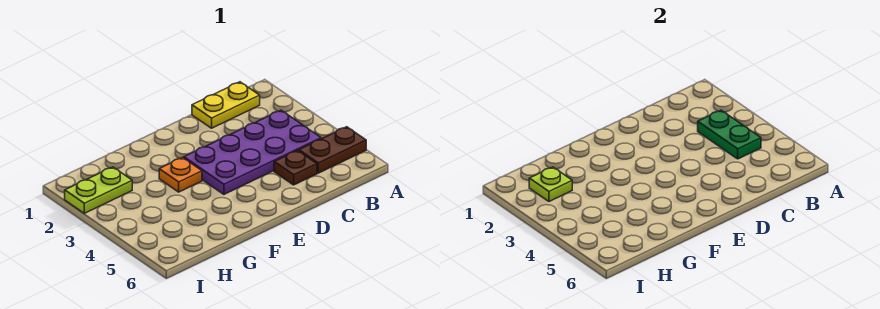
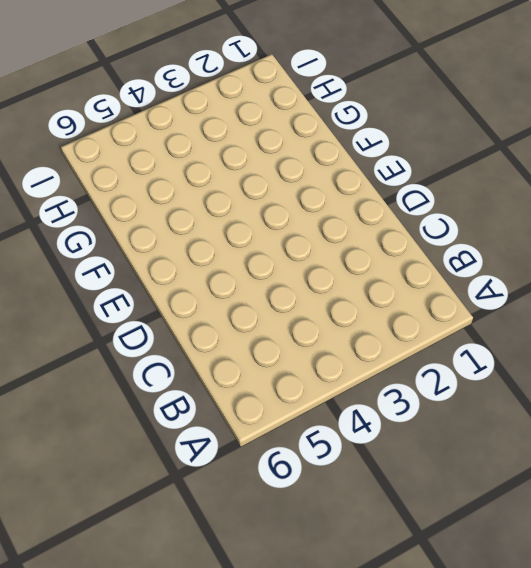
none -> brown 1x2 plate [299,127,366,173]
none -> yellow 1x2 plate [192,82,260,128]

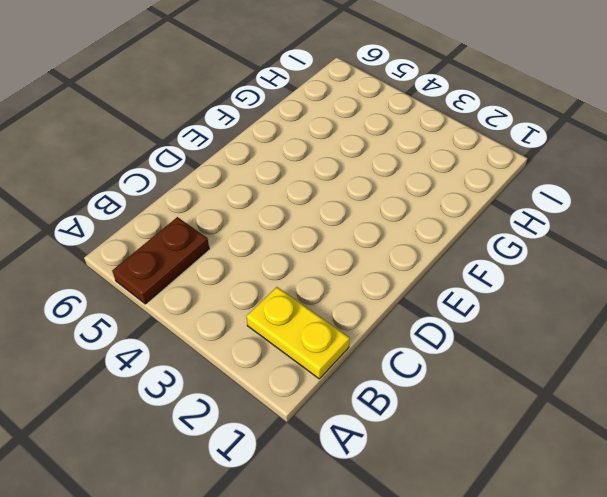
yellow 1x2 plate [246,287,350,379] -> yellow 1x2 plate turned to [192,82,260,128]
none -> purple 2x4 plate [184,110,321,194]
none -> brown 1x1 plate [274,150,317,185]

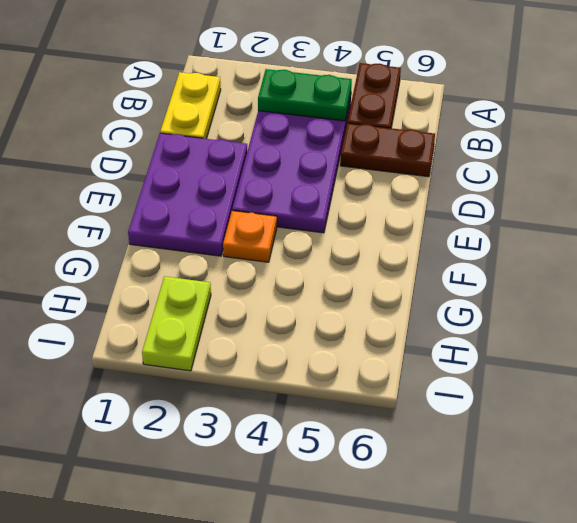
brown 1x2 plate [340,123,435,177] -> brown 1x1 plate [274,150,317,185]
purple 2x3 plate [128,133,247,256] -> none
none -> lime 1x1 plate [529,167,572,202]

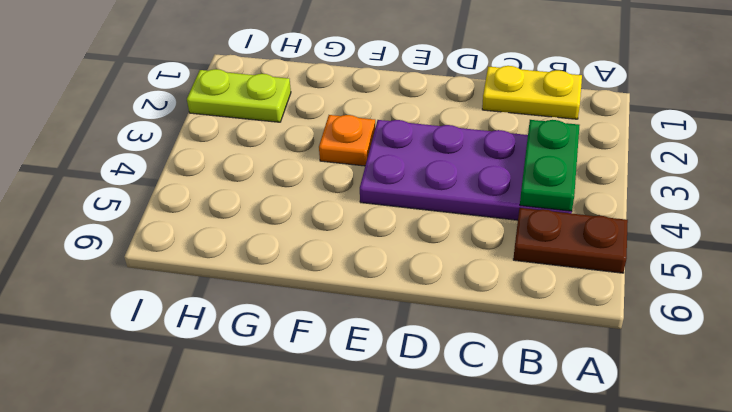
none -> brown 1x1 plate [274,150,317,185]
none -> lime 1x1 plate [529,167,572,202]

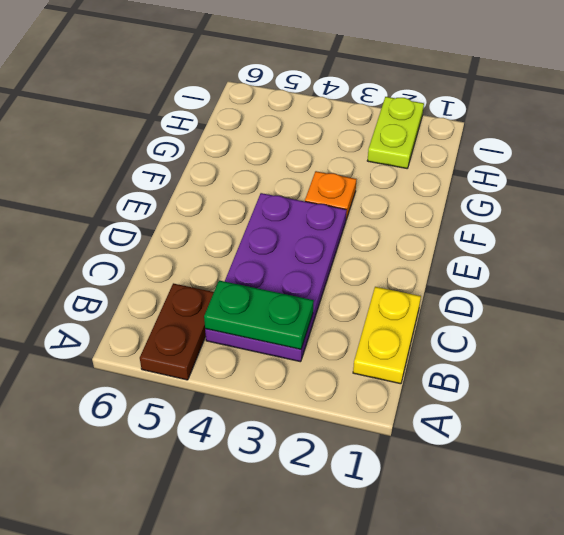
none -> brown 1x1 plate [274,150,317,185]
none -> lime 1x1 plate [529,167,572,202]

